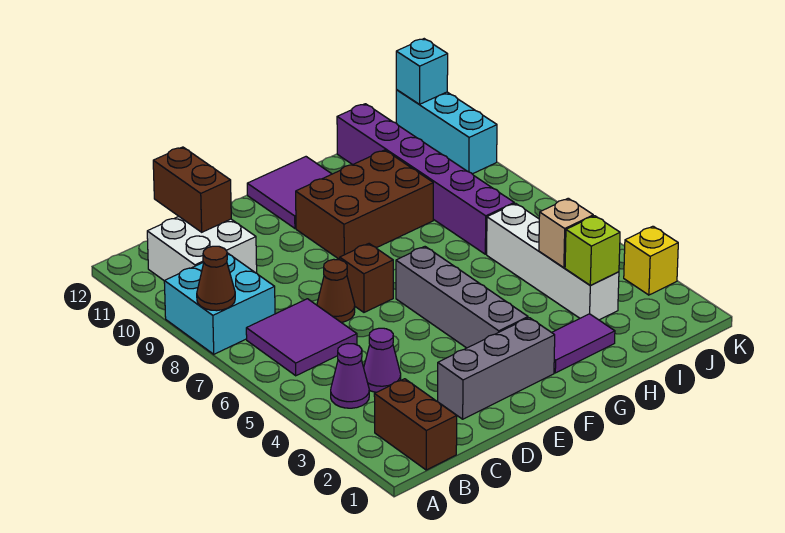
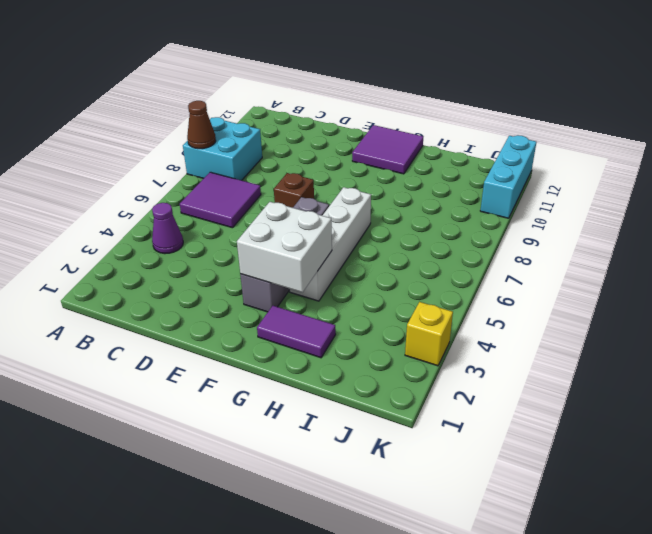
white 2x2 brick [237,202,332,292] -> white 2x2 brick moved to [147,217,257,281]
white 1x4 brick [290,187,371,301] -> white 1x4 brick moved to [487,203,619,320]
none -> brown 1x2 brick [374,379,457,470]
none -> purple 1x1 cone [364,328,401,392]
none -> grey 1x3 brick [438,318,555,419]

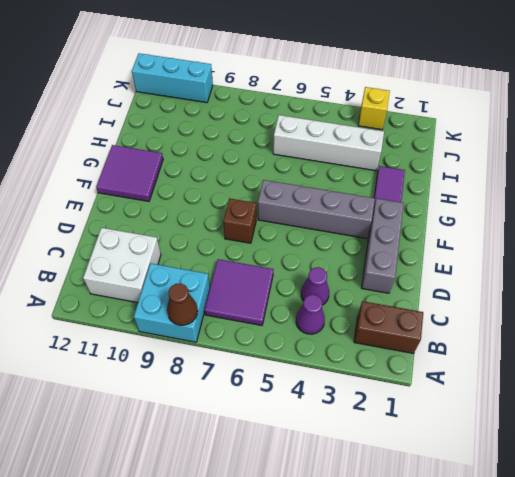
none -> brown 1x1 cone [317,259,355,322]
none -> brown 2x3 brick [296,150,433,260]
none -> purple 1x6 brick [337,104,514,254]

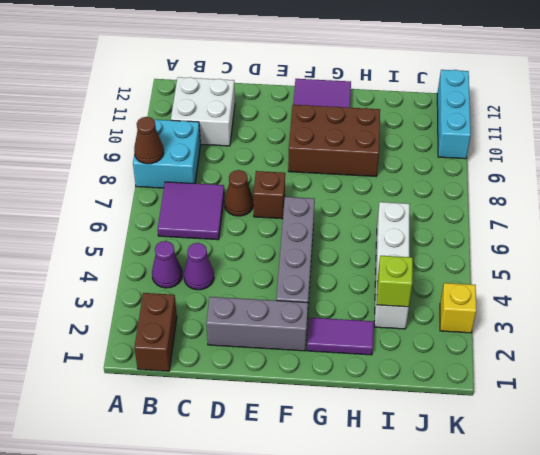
none -> purple 1x6 brick [337,104,514,254]
none -> brown 1x2 brick [153,147,231,232]
none -> tan 1x1 brick [539,198,593,268]

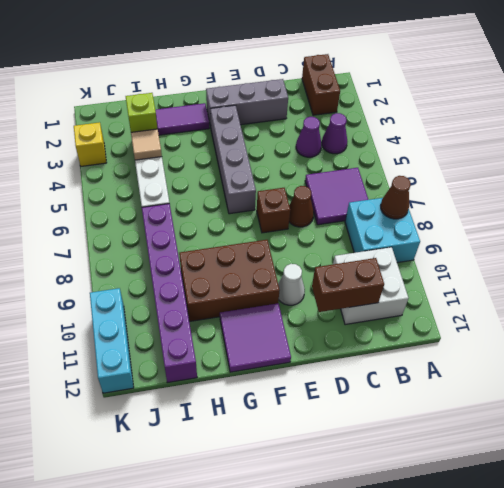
brown 1x2 brick [312,258,384,312] -> brown 1x2 brick turned to [153,147,231,232]
white 1x1 cone [278,264,305,305] -> none
tan 1x1 tile [131,129,162,160] -> tan 1x1 brick [539,198,593,268]
none -> cyan 1x1 brick [396,39,448,104]

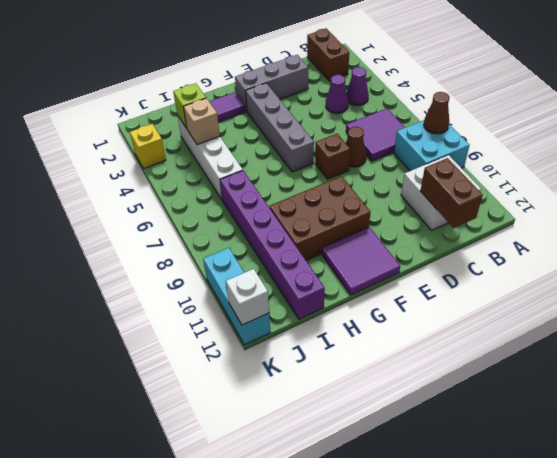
white 1x1 brick [226,269,269,325] -> cyan 1x1 brick [396,39,448,104]

